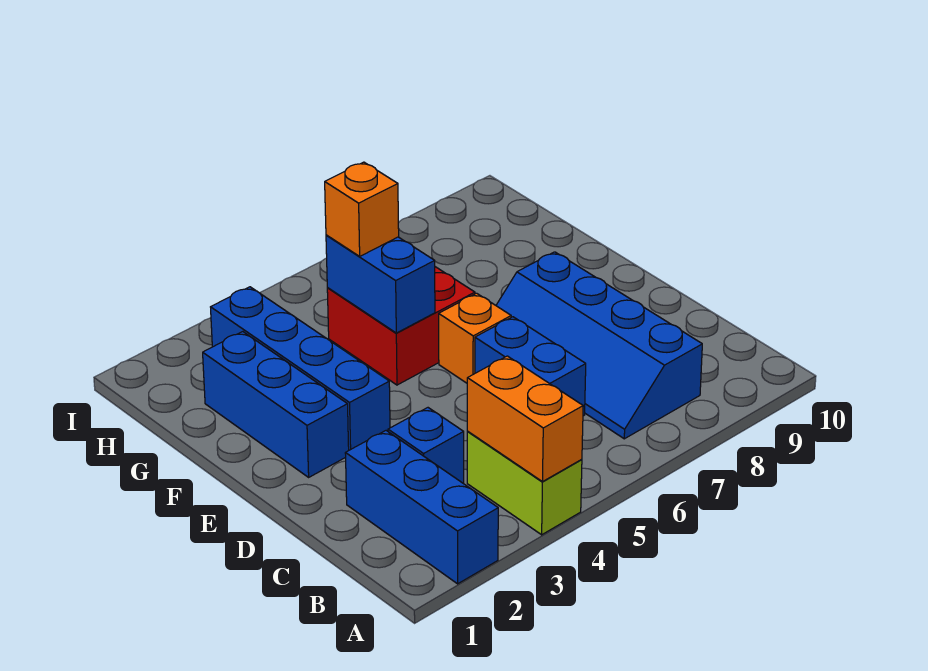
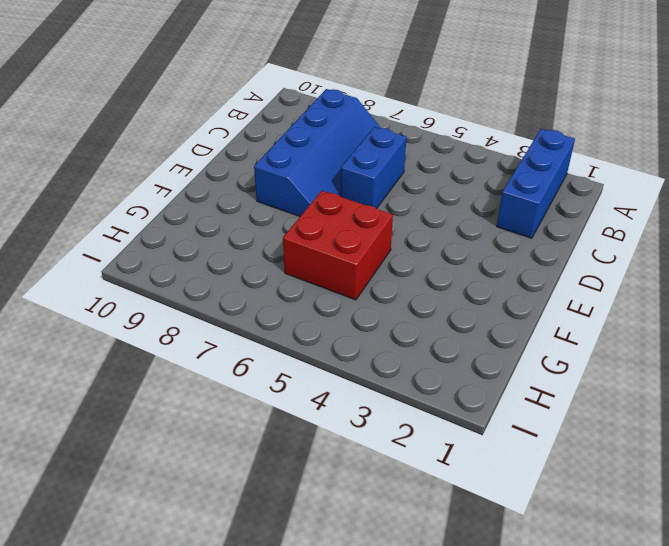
none -> lime 1x2 brick [467,432,582,535]
none -> blue 1x1 brick [388,408,464,484]
none -> blue 1x3 brick [203,332,349,477]

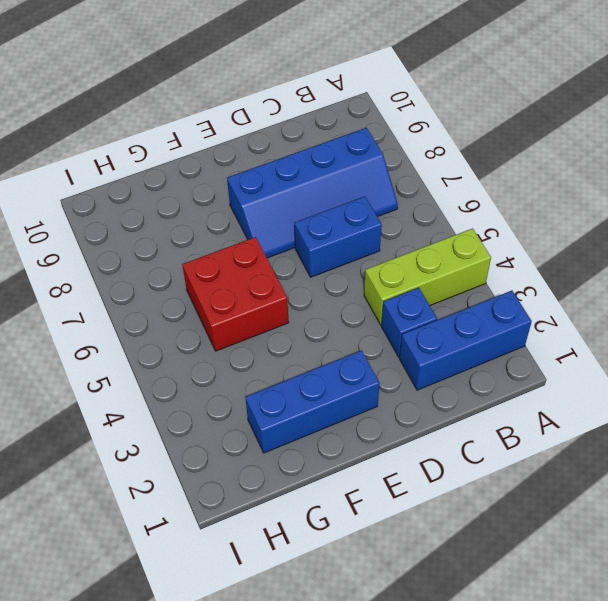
lime 1x3 brick [364,228,491,325] -> lime 1x2 brick [467,432,582,535]
none -> blue 1x4 brick [211,287,390,450]
none -> orange 1x1 brick [439,293,511,383]
none -> orange 1x2 brick [467,356,583,482]

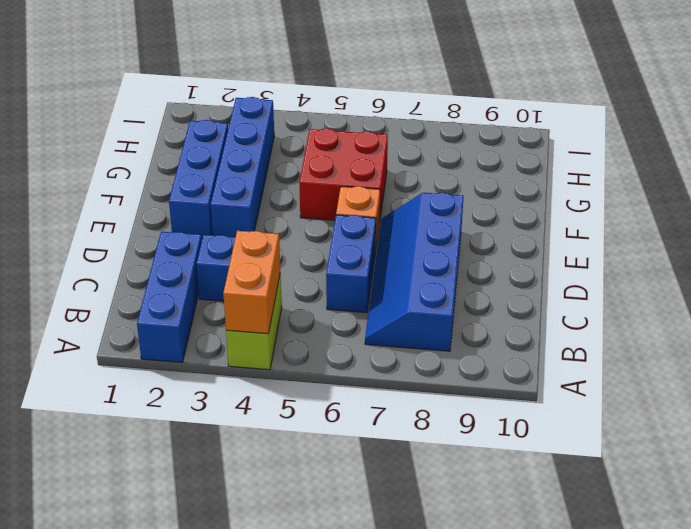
none -> blue 1x2 brick [326,235,435,333]
none -> orange 1x1 brick [325,162,399,256]

